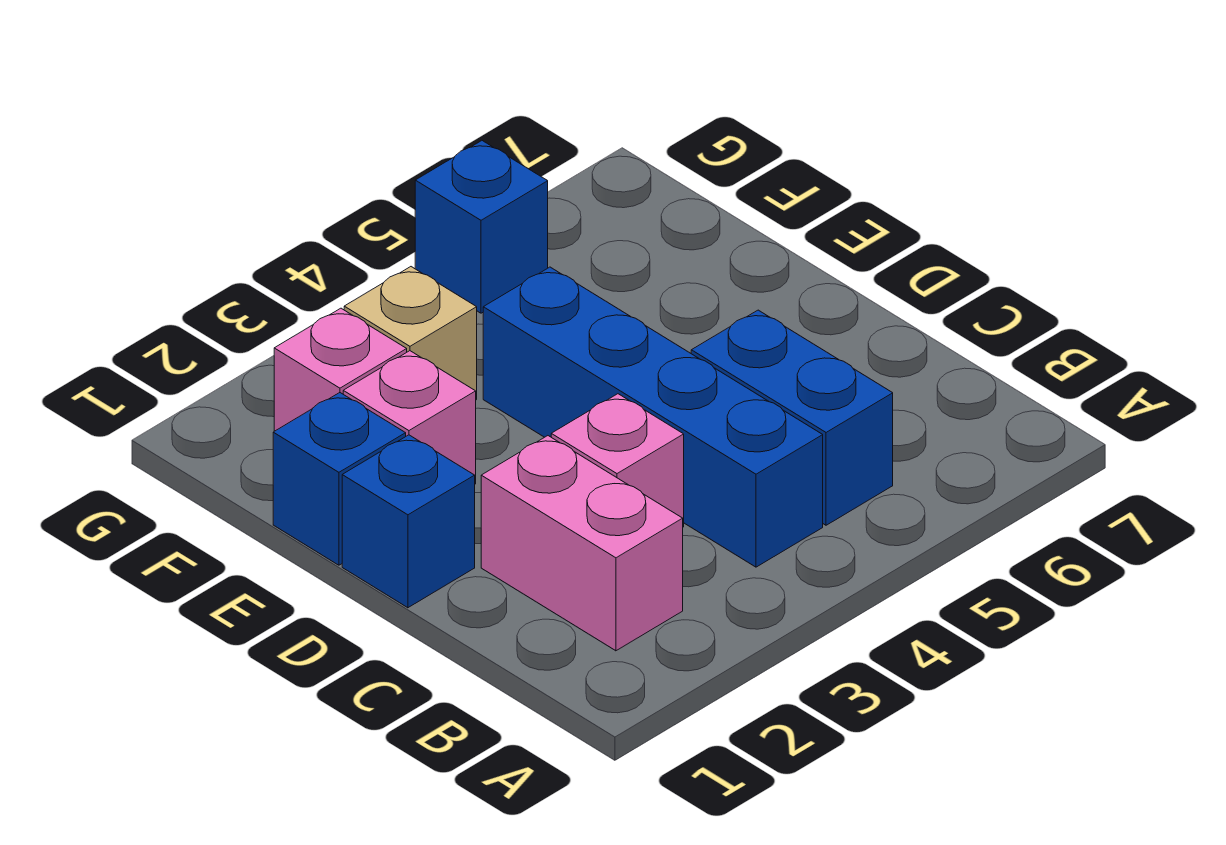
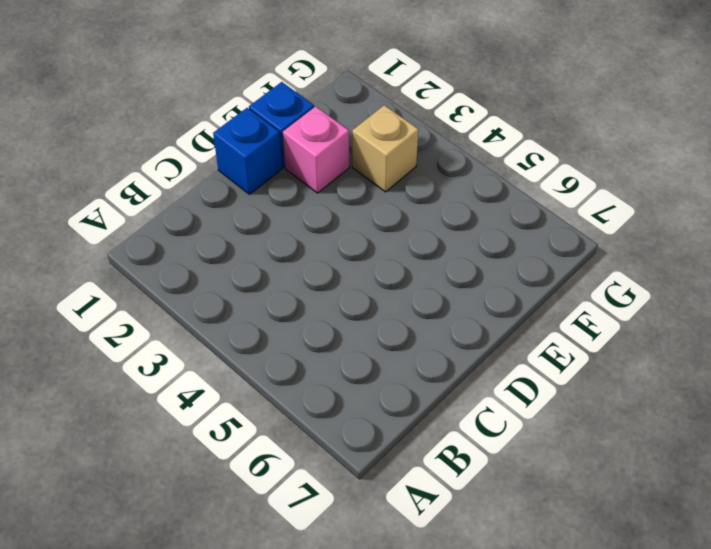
none -> pink 1x2 brick [481,436,683,651]
none -> blue 1x4 brick [483,267,823,567]

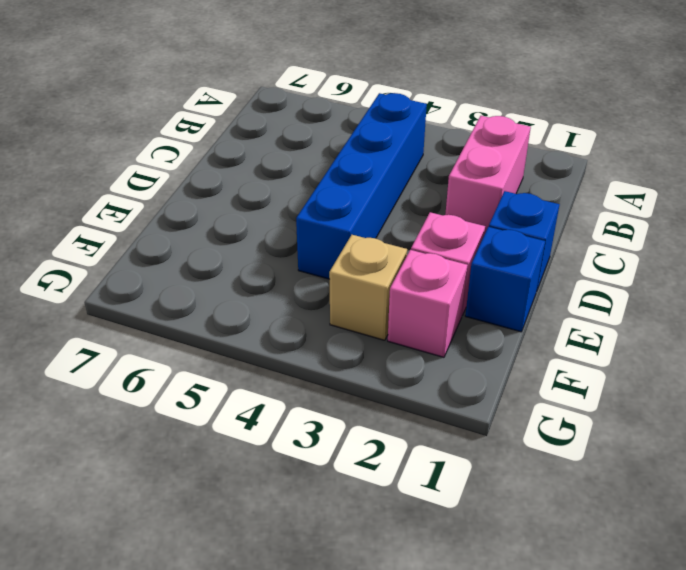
none -> blue 1x2 brick [691,310,893,525]
none -> pink 1x1 brick [551,394,684,527]

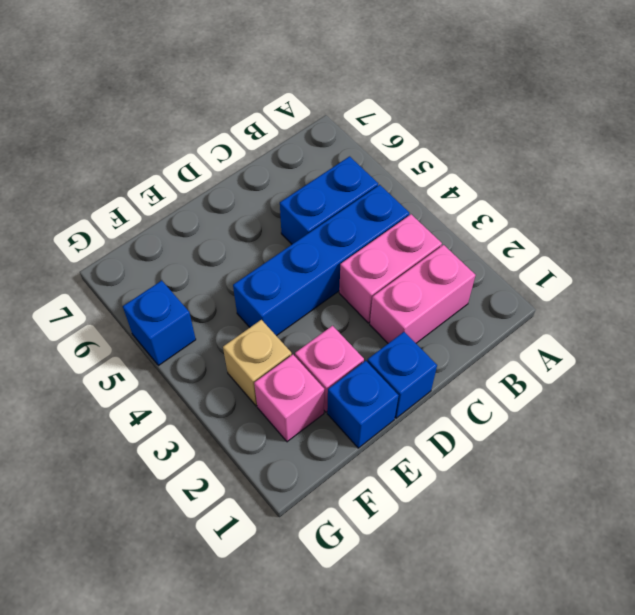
pink 1x2 brick [339,214,442,323] -> pink 1x1 brick [551,394,684,527]

